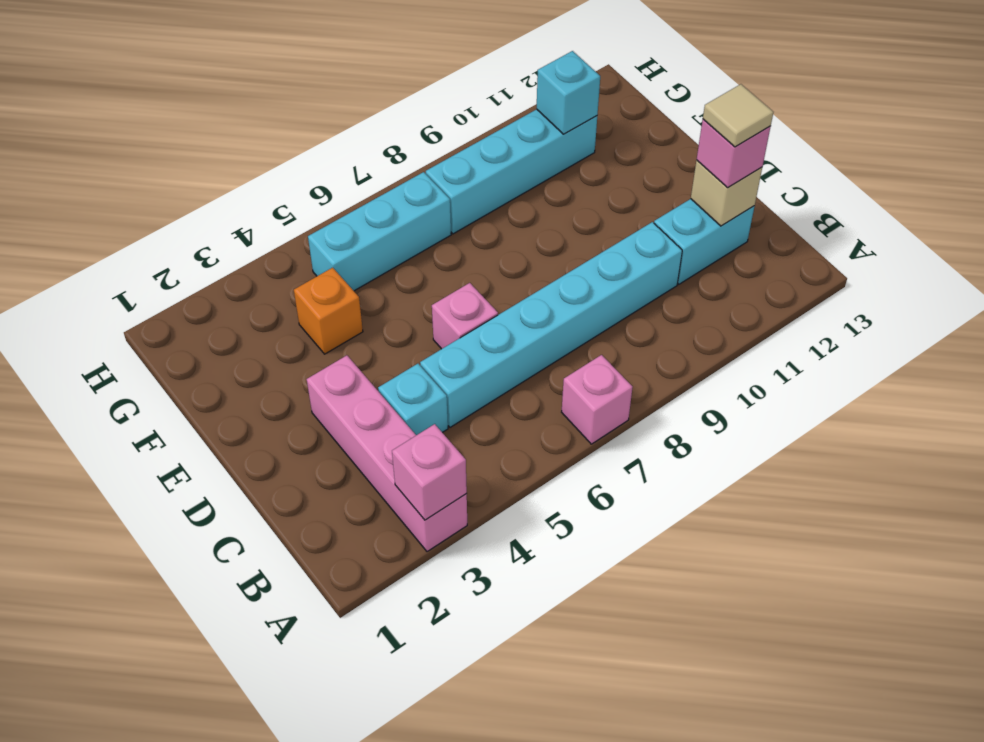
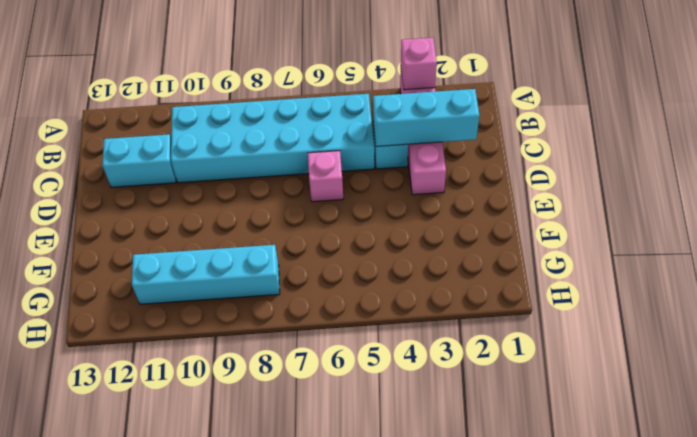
cyan 2x6 brick [171,94,374,183] -> cyan 1x6 brick [420,222,682,427]
cyan 1x3 brick [373,89,480,146] -> cyan 1x3 brick moved to [308,172,451,291]
none -> pink 1x1 brick [562,355,633,444]
none -> orange 1x1 brick [294,268,363,354]
none -> tan 1x1 brick [691,160,762,226]

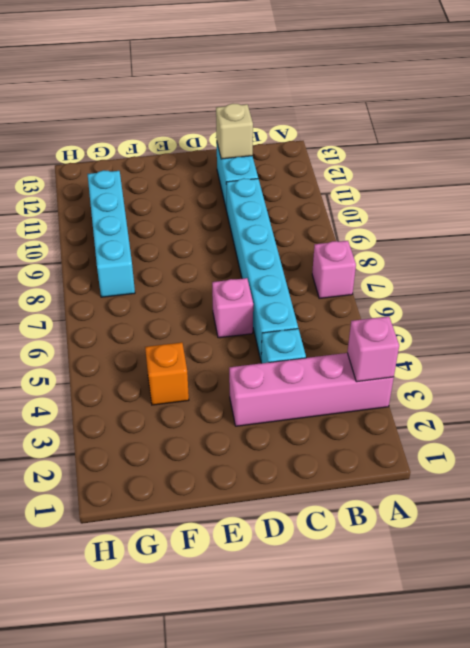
none -> cyan 1x3 brick [308,172,451,291]
none -> cyan 1x1 brick [537,51,600,134]
none -> pink 1x1 brick [697,119,771,188]

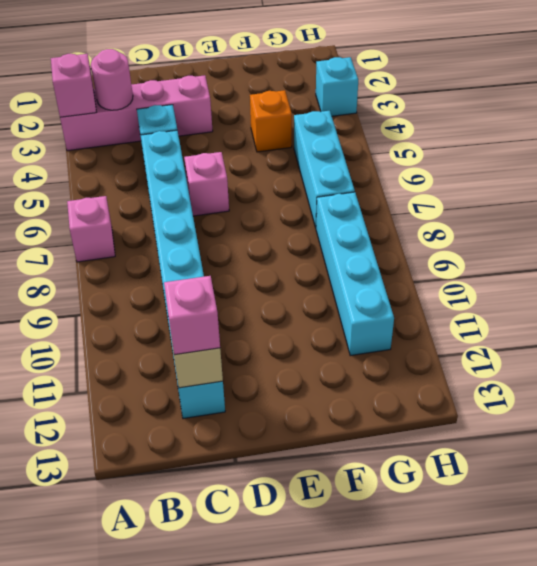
pink 1x1 round brick [91,49,133,110] -> none
cyan 1x1 brick [316,57,358,116] -> cyan 1x1 brick moved to [537,51,600,134]
none -> tan 1x1 tile [703,84,773,147]

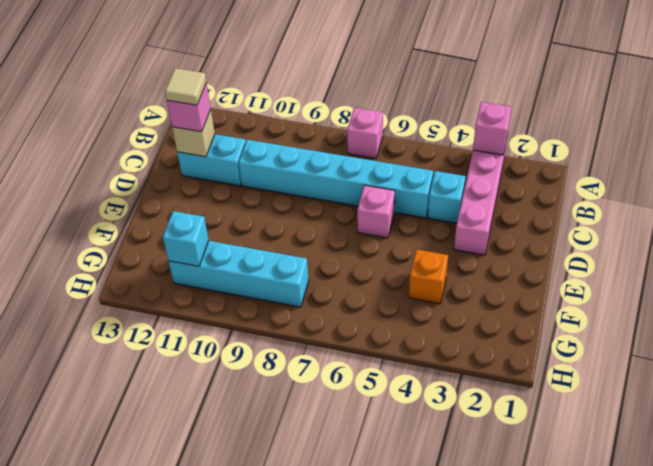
none -> cyan 1x3 brick [308,172,451,291]

